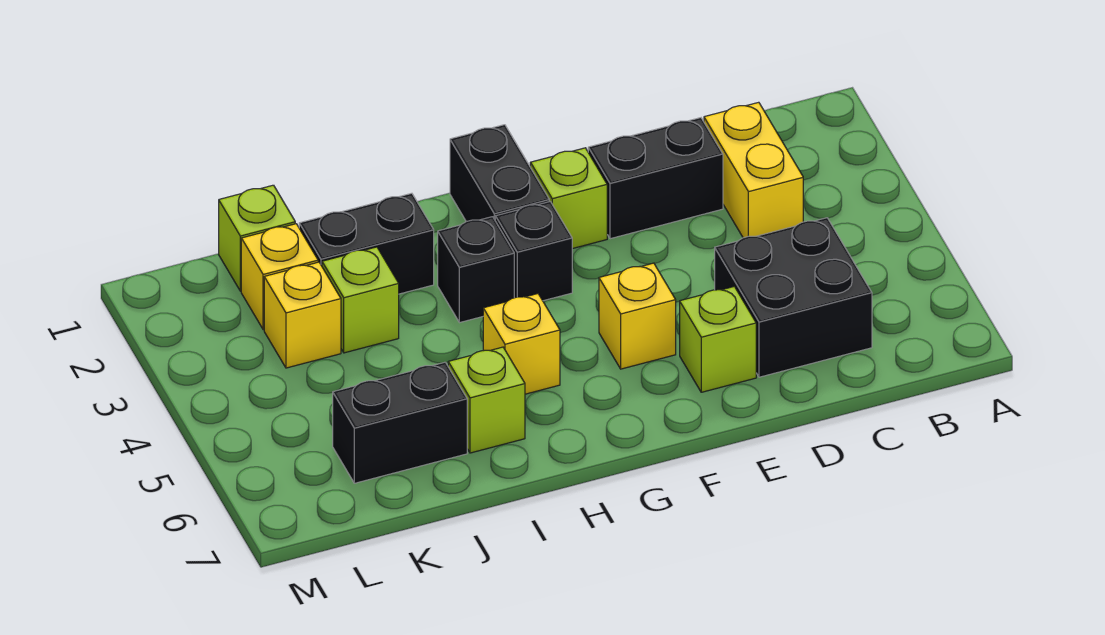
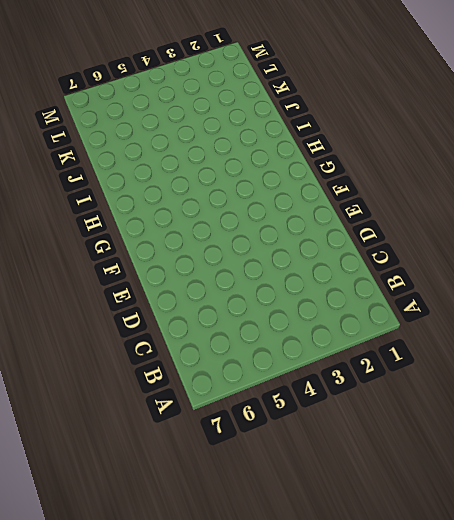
none -> yellow 1x2 brick [704,102,803,238]
none -> black 2x2 brick [715,218,872,377]
none -> black 1x2 brick [588,118,723,239]

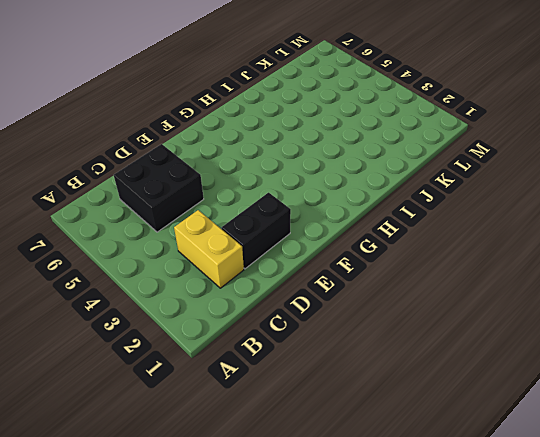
none -> lime 1x1 brick [680,286,756,392]
none -> lime 1x1 brick [530,148,607,249]
none -> yellow 1x1 brick [599,263,676,369]

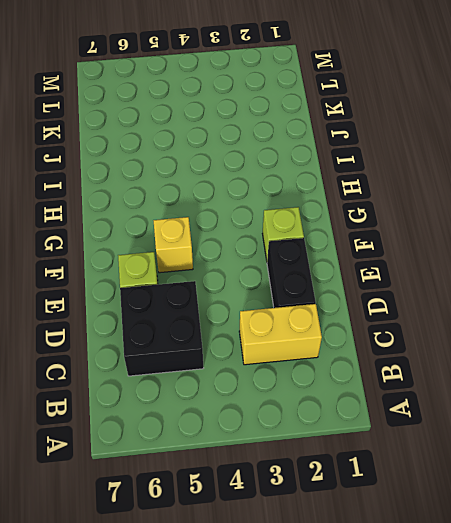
none -> black 1x2 brick [450,125,549,222]
none -> black 1x1 brick [495,202,572,301]
none -> black 1x1 brick [438,217,514,323]

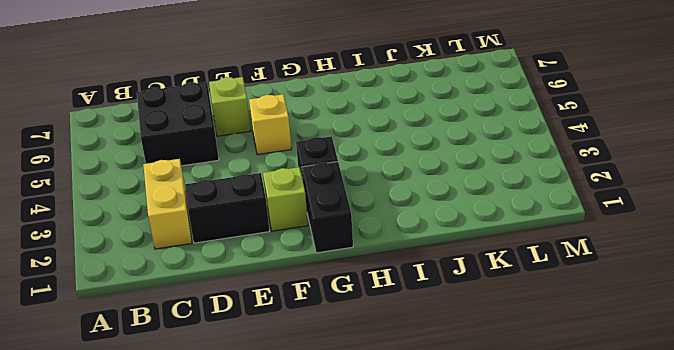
none -> black 1x1 brick [438,217,514,323]
none -> yellow 1x1 brick [483,294,560,394]
none -> black 1x2 brick [299,193,434,294]

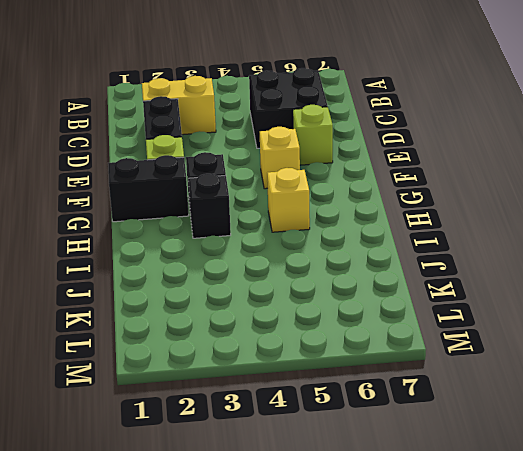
none -> black 1x2 brick [299,193,434,294]
none -> lime 1x1 brick [448,347,525,453]
none -> lime 1x1 brick [322,247,399,353]

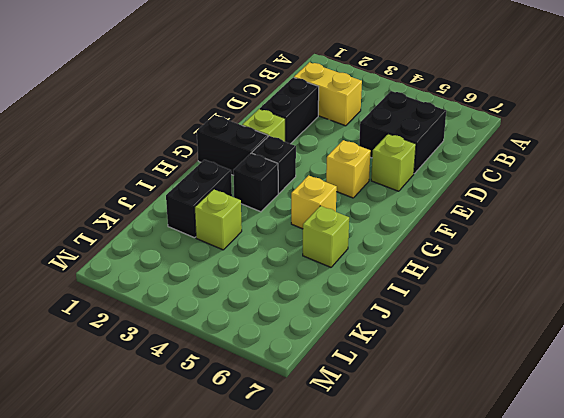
none -> black 1x2 brick [333,362,467,483]
none -> lime 1x1 brick [219,185,295,291]
none -> yellow 1x1 brick [241,224,318,330]

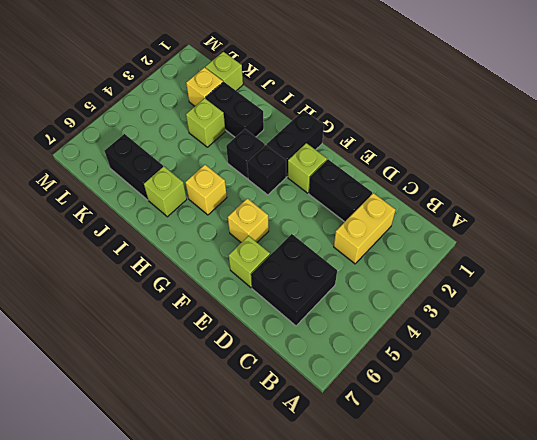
none -> yellow 1x1 brick [264,262,341,368]

